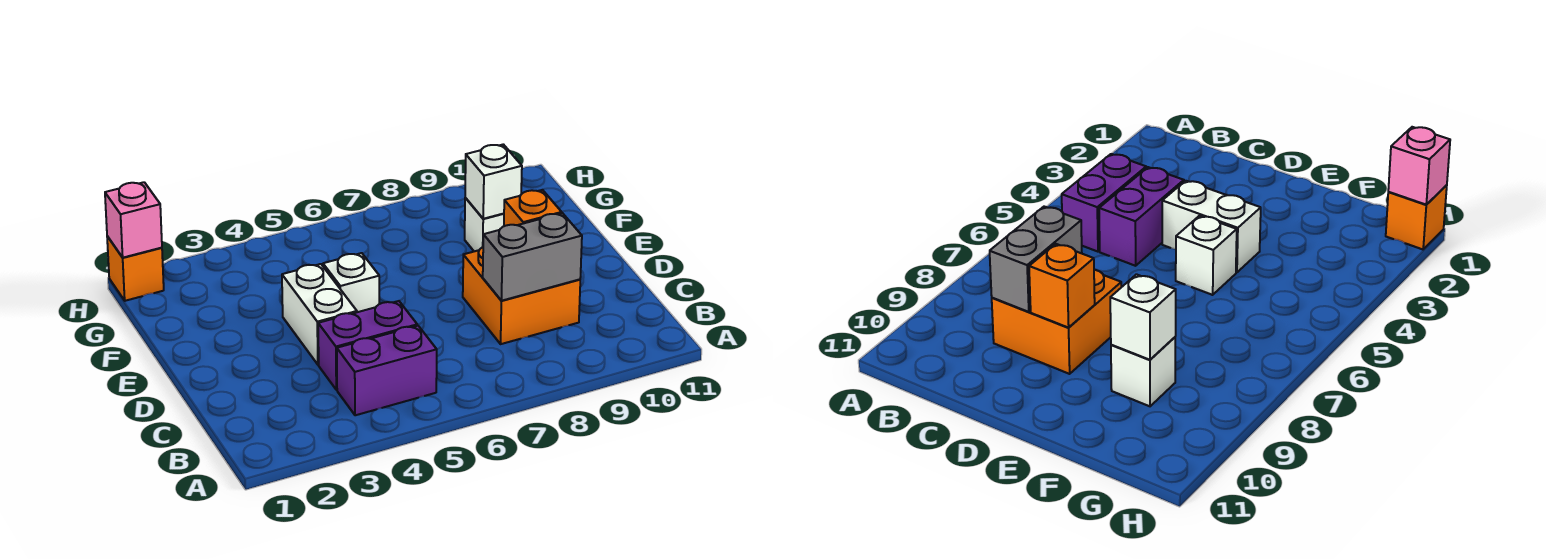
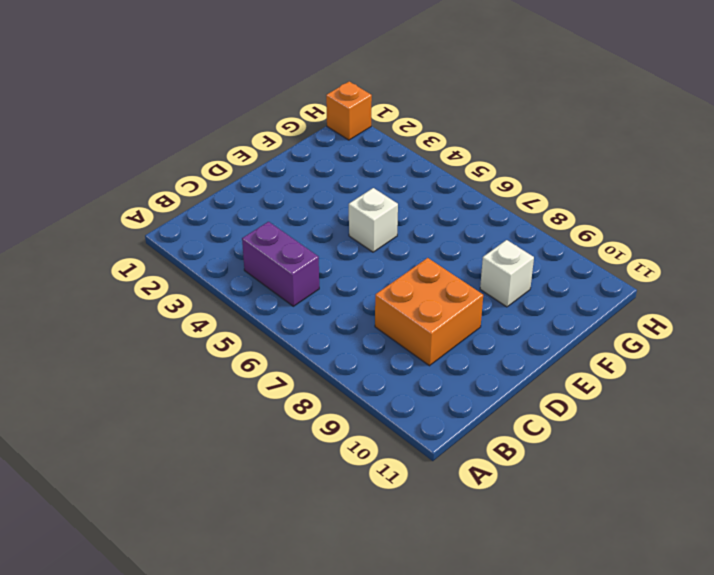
none -> purple 1x2 brick [318,301,417,390]
none -> white 1x2 brick [282,264,357,365]

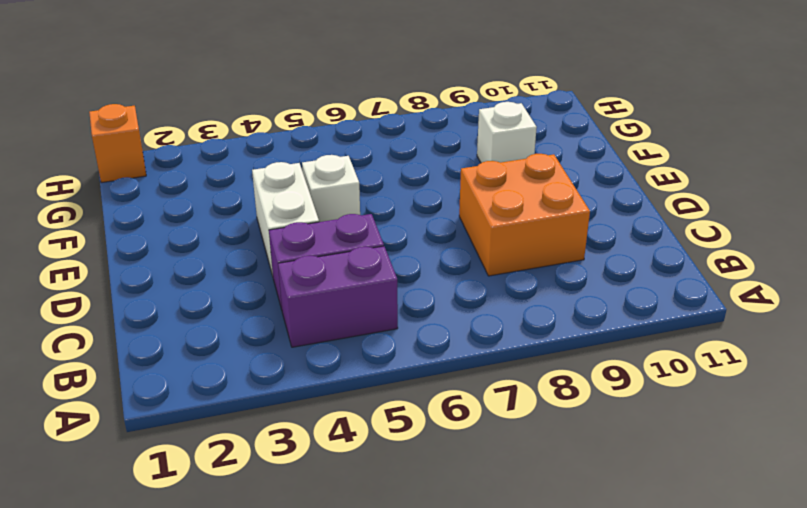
none -> grey 1x2 brick [483,213,582,301]
none -> orange 1x1 brick [504,190,562,226]

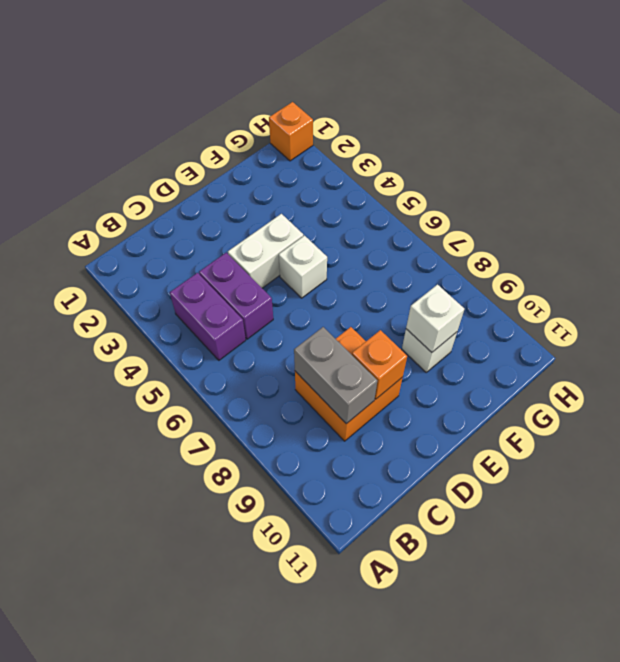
none -> pink 1x1 brick [105,182,162,258]

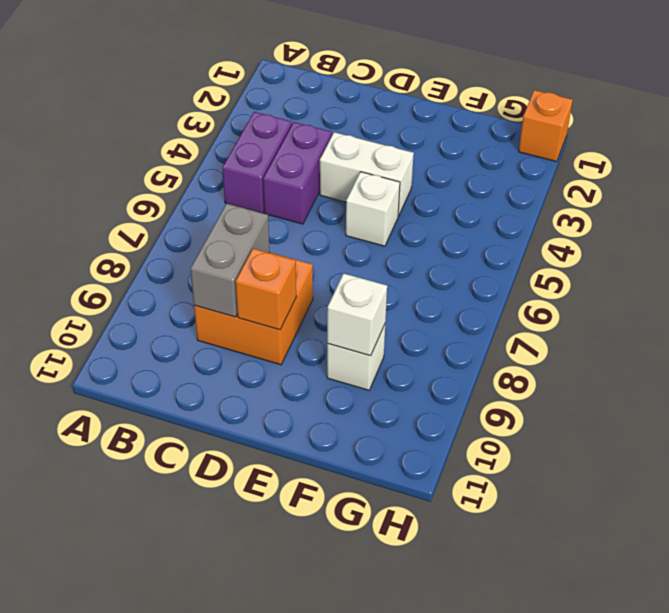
none -> pink 1x1 brick [105,182,162,258]

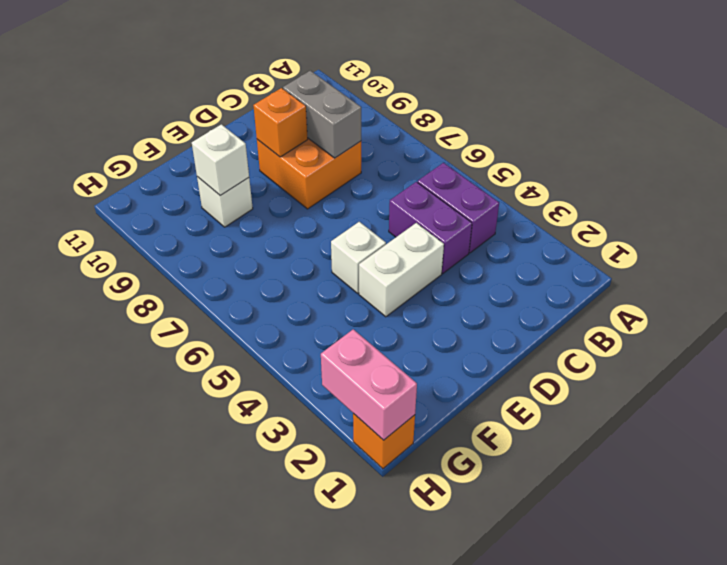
pink 1x2 brick [321,329,417,440] -> pink 1x1 brick [105,182,162,258]

